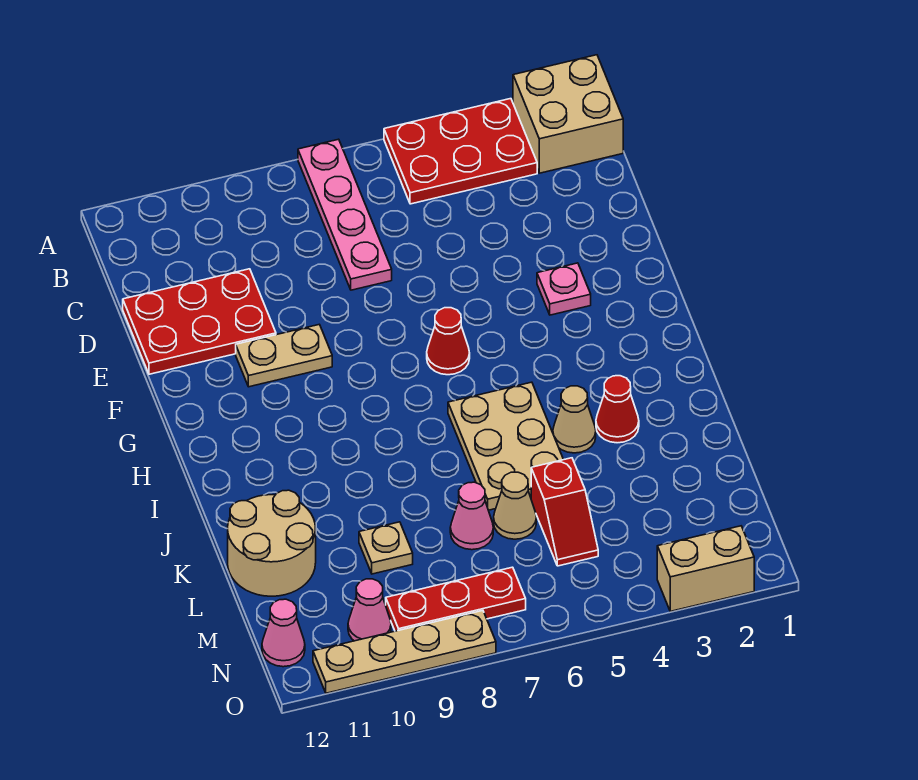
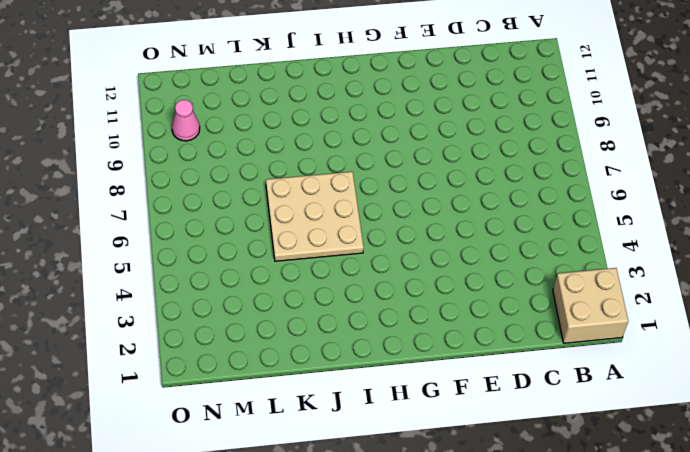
tan 3x3 plate [266,172,364,261] -> tan 2x3 plate [448,382,563,510]
none -> red 2x3 plate [384,99,537,204]
none -> pink 1x4 plate [298,139,392,290]
none -> red 2x3 plate [123,269,276,374]

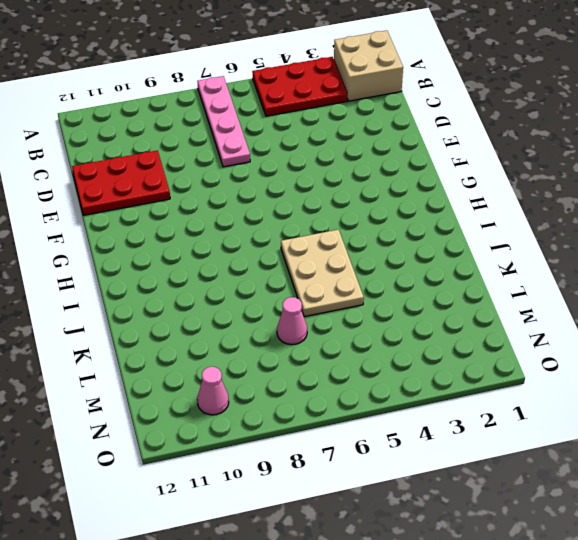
none -> pink 1x1 plate [537,263,591,315]
none -> tan 1x2 plate [236,324,332,387]
none -> red 1x1 cone [427,308,470,375]

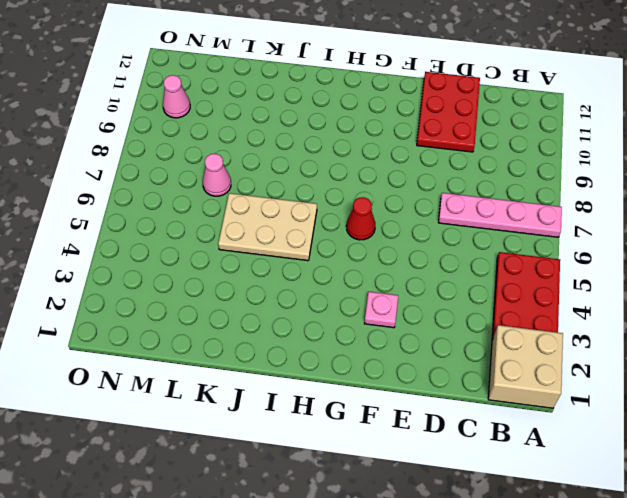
none -> tan 1x2 plate [236,324,332,387]
none -> red 1x1 cone [596,376,639,443]
none -> tan 1x1 cone [553,386,596,453]

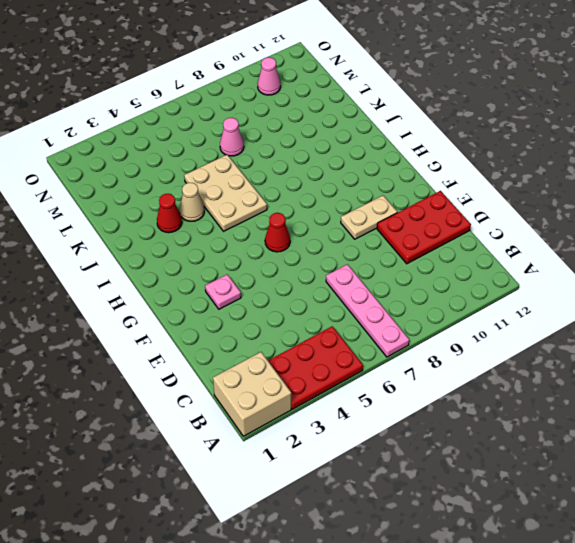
none -> tan 2x2 round brick [228,490,316,596]
none -> red 1x2 slope [531,458,598,566]
none -> tan 1x1 cone [494,472,536,539]

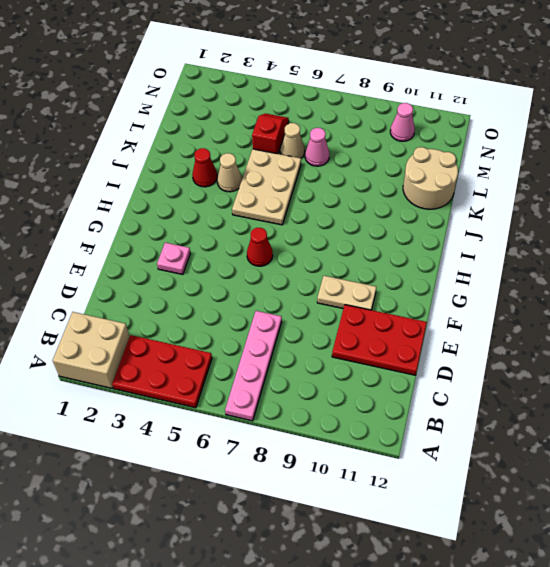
none -> tan 1x1 plate [359,522,413,574]
none -> red 1x3 plate [386,567,526,631]
none -> pink 1x1 cone [262,599,305,667]

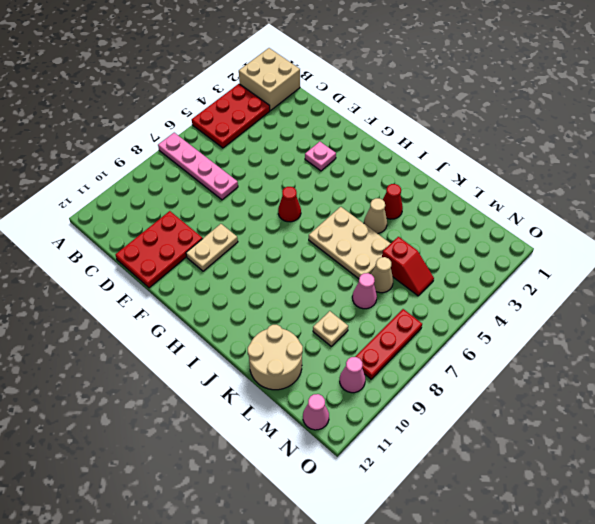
none -> tan 1x2 brick [657,526,754,611]
none -> tan 1x4 plate [313,611,496,693]

